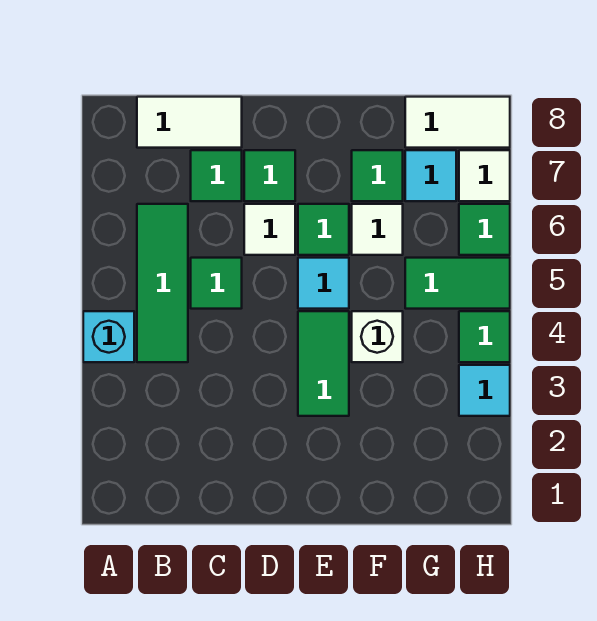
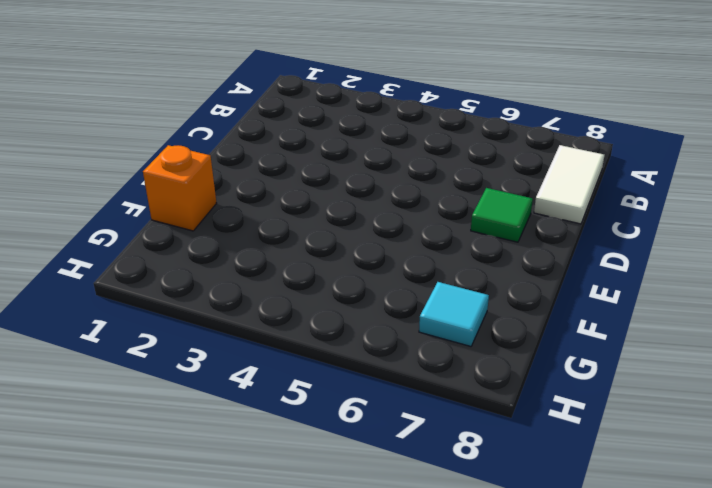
orange 1x1 brick [143,145,217,231] -> none
none -> cyan 1x1 brick [83,311,134,362]
none -> green 1x3 tile [137,204,188,362]
none -> green 1x1 tile [191,258,242,309]

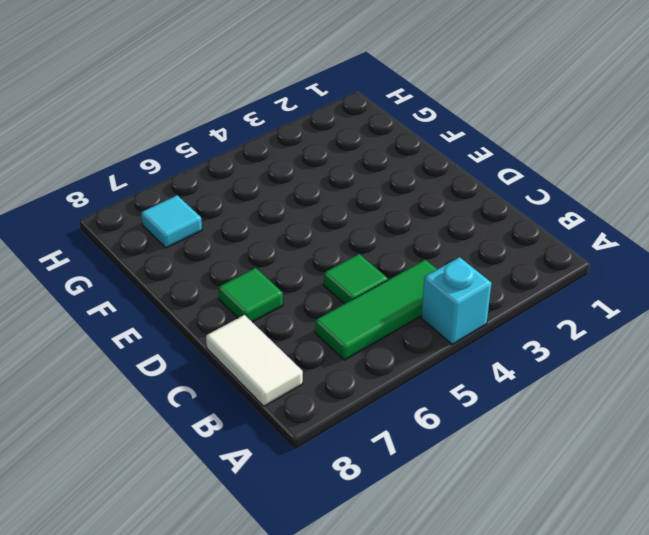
none -> green 1x1 tile [191,150,242,201]
none -> white 1x1 tile [244,204,295,255]
none -> green 1x2 tile [298,311,349,416]

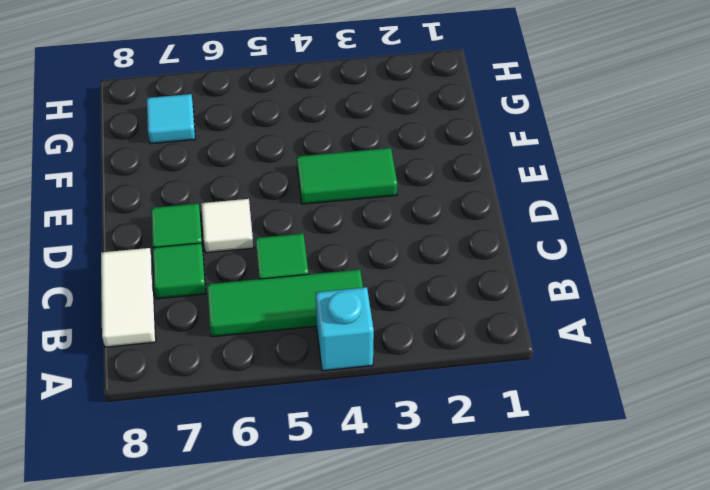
none -> cyan 1x1 tile [298,258,349,309]
none -> green 1x1 tile [298,204,349,255]
none -> white 1x1 brick [352,311,403,362]

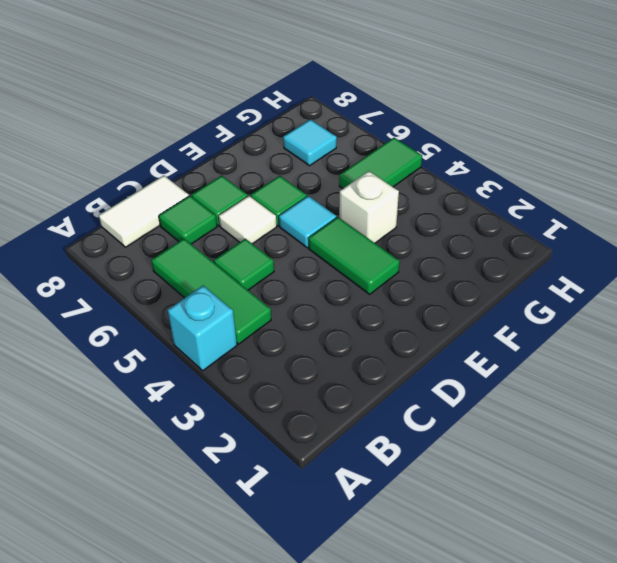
none -> white 1x1 tile [352,204,403,255]
none -> green 1x1 tile [352,150,403,201]
none -> white 1x2 tile [405,97,510,148]

